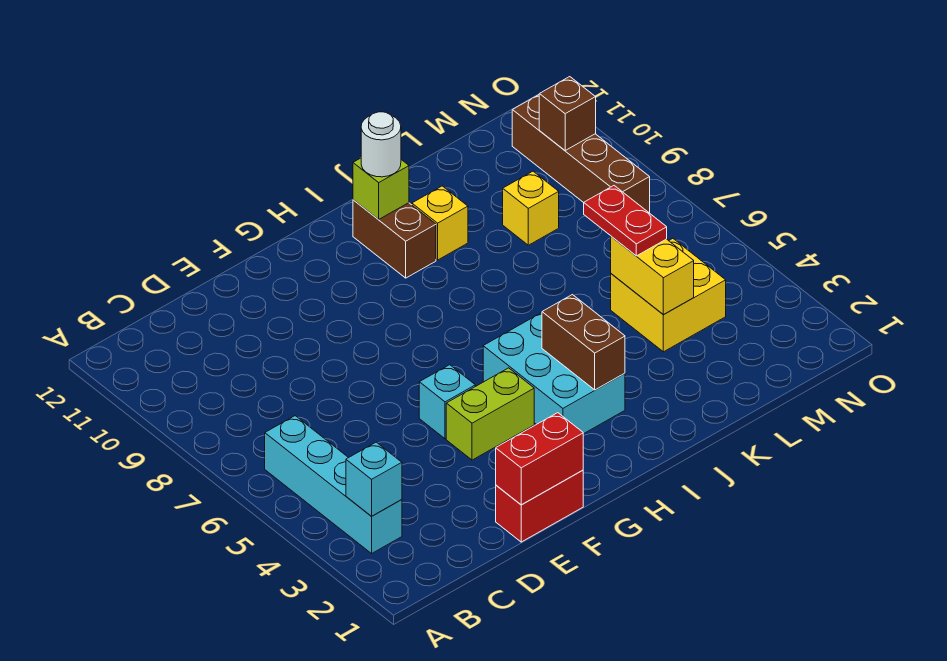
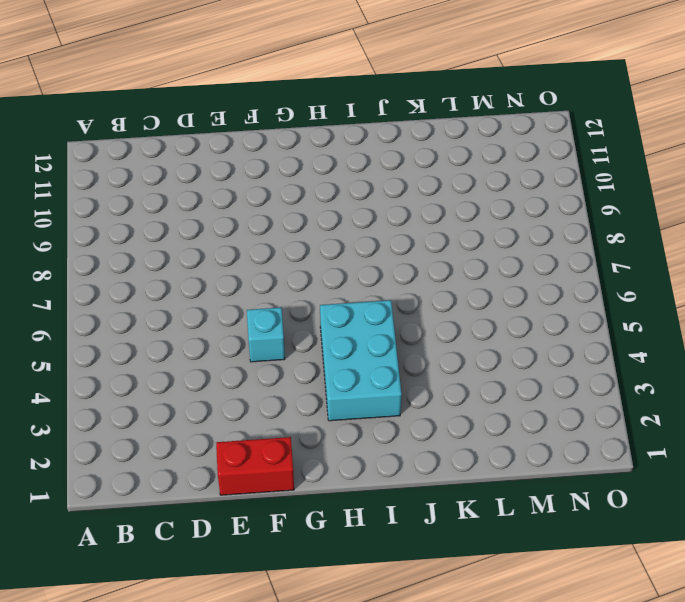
none -> cyan 1x4 brick [265,416,402,553]
none -> lime 1x2 brick [446,368,534,460]
none -> brown 1x2 brick [353,200,436,278]

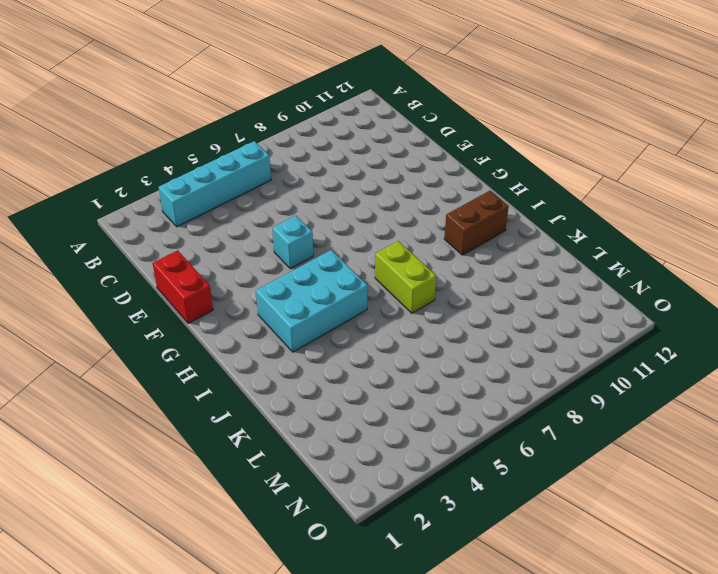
lime 1x2 brick [375,241,436,313] -> lime 1x2 brick moved to [446,368,534,460]
none -> yellow 1x1 brick [412,186,468,260]
none -> yellow 2x2 brick [611,239,726,352]
none -> yellow 1x1 brick [503,171,559,245]

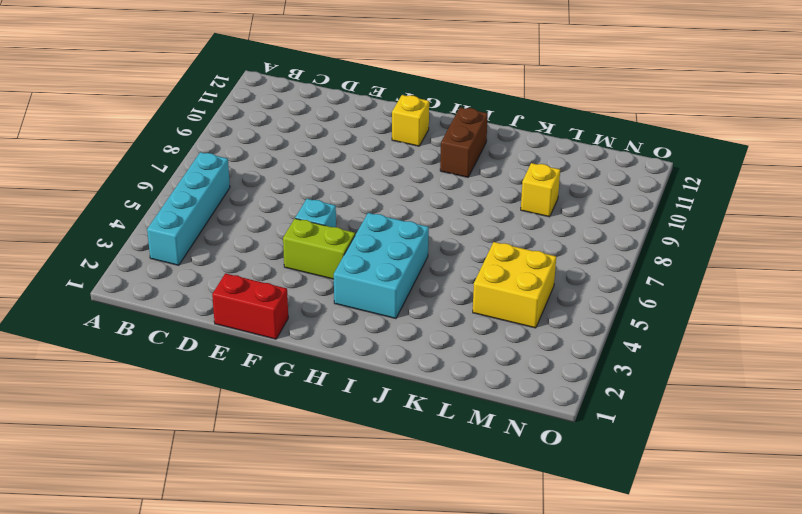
yellow 1x1 brick [392,95,429,146] -> yellow 1x1 brick moved to [412,186,468,260]
none -> brown 1x4 brick [512,95,650,213]
none -> cyan 1x1 brick [346,442,402,516]
none -> red 1x2 brick [496,413,583,505]

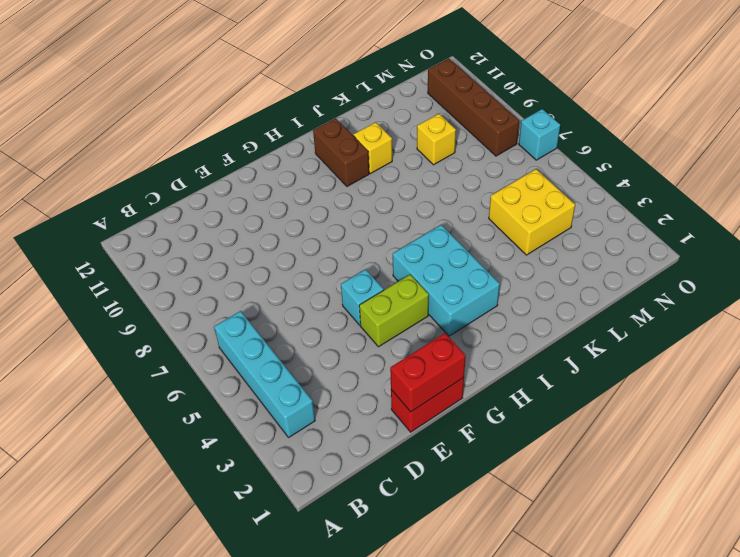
cyan 1x1 brick [519,109,560,160] -> cyan 1x1 brick moved to [346,442,402,516]
none -> brown 1x2 brick [542,295,625,390]
none -> lime 1x1 brick [353,158,409,220]
none -> yellow 1x2 brick [611,236,694,314]

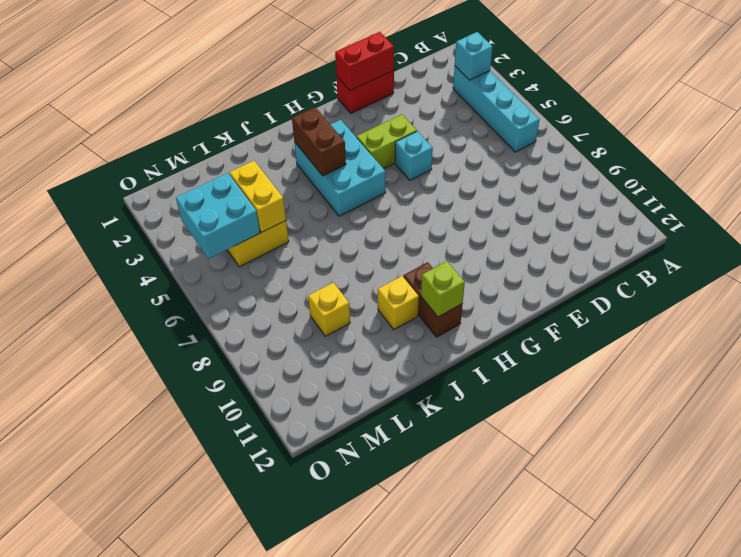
cyan 2x2 brick [176,173,260,259] -> none
none -> brown 1x4 brick [512,95,650,213]
none -> brown 1x1 brick [539,77,596,150]
none -> white 1x1 round brick [361,112,401,177]

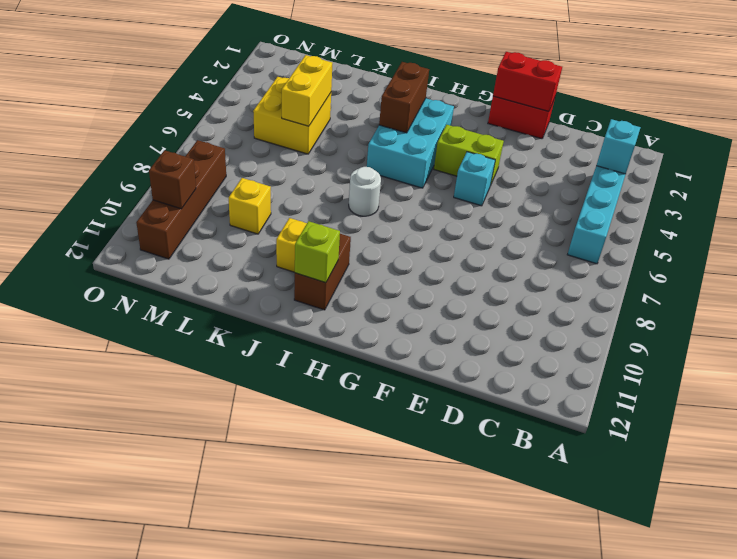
white 1x1 round brick [349,167,381,216] -> white 1x1 round brick moved to [361,112,401,177]
none -> red 1x2 plate [584,186,667,256]

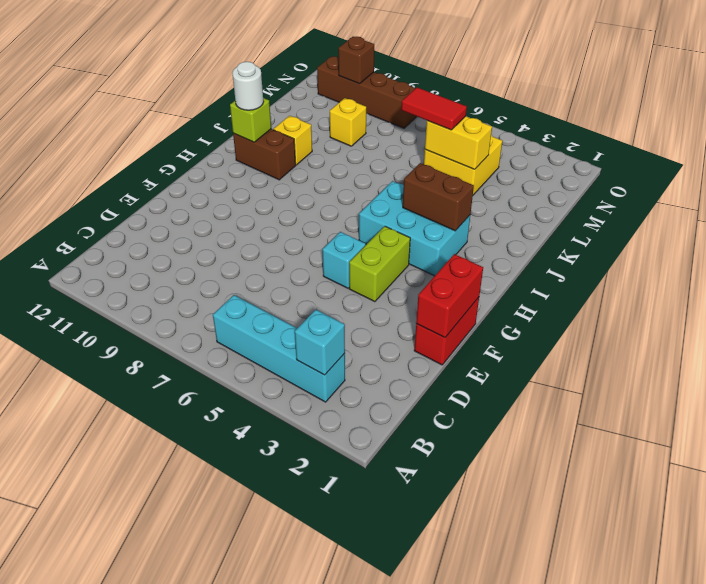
red 1x2 tile [401,88,467,130] -> red 1x2 plate [584,186,667,256]

